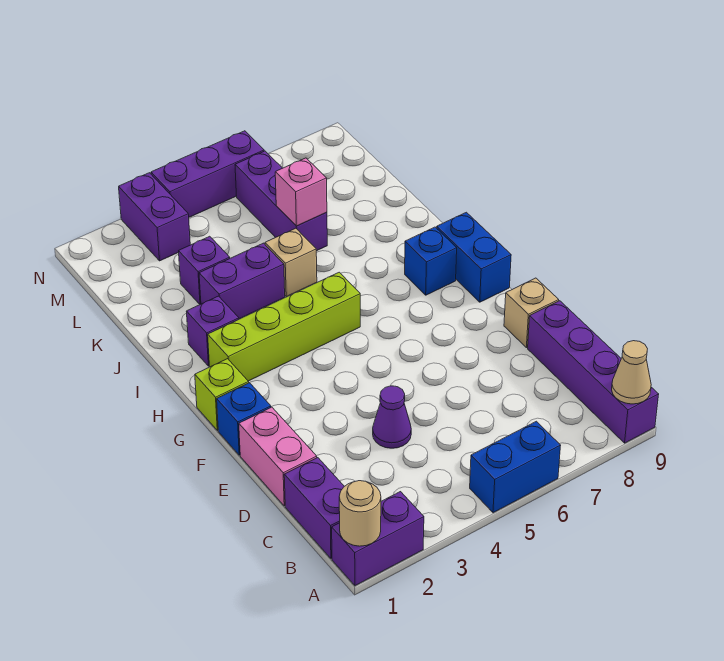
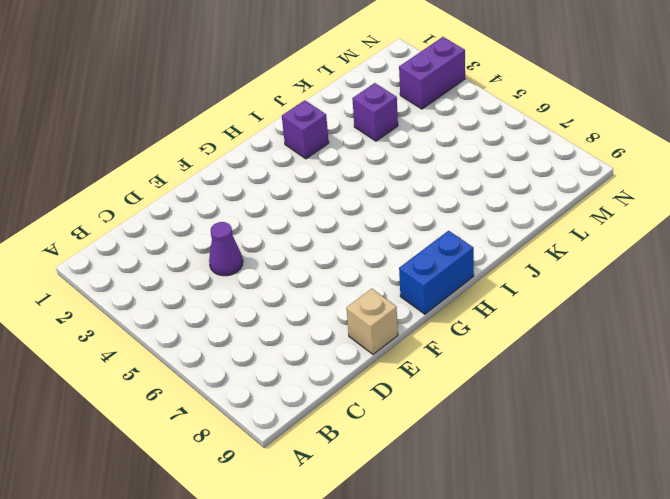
none -> purple 1x2 brick [332,492,424,586]
none -> blue 1x2 brick [470,421,561,513]
none -> purple 1x4 brick [528,301,659,443]

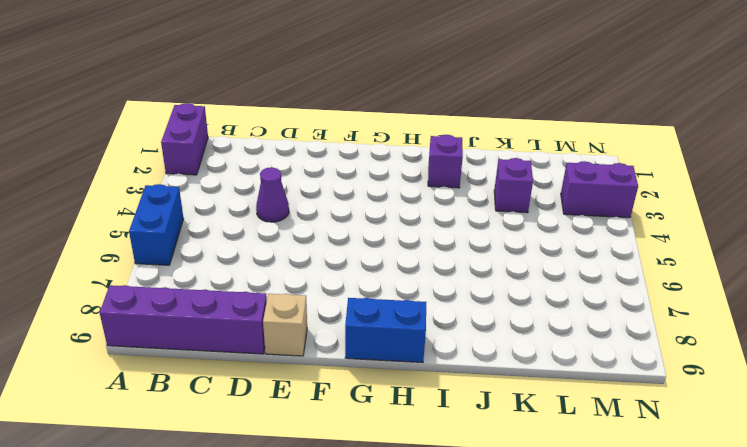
none -> purple 1x2 brick [284,458,344,559]
none -> pink 1x2 brick [239,407,317,506]
none -> blue 1x1 brick [217,383,271,455]

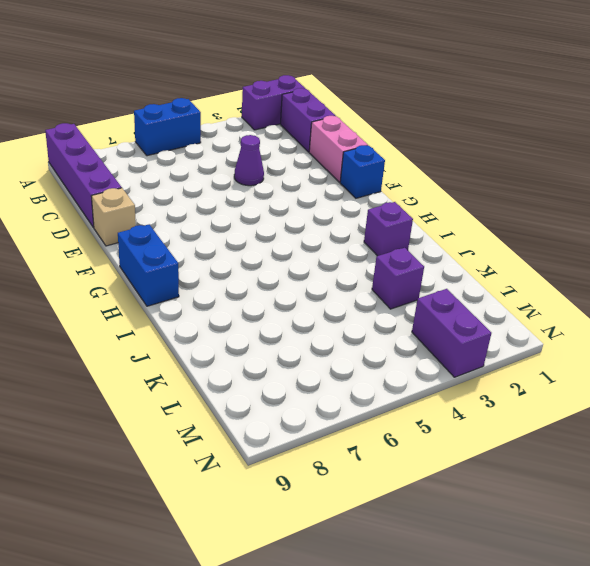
none -> lime 1x1 brick [195,359,249,431]
none -> lime 1x4 brick [208,272,360,381]
none -> blue 1x1 brick [405,227,457,295]

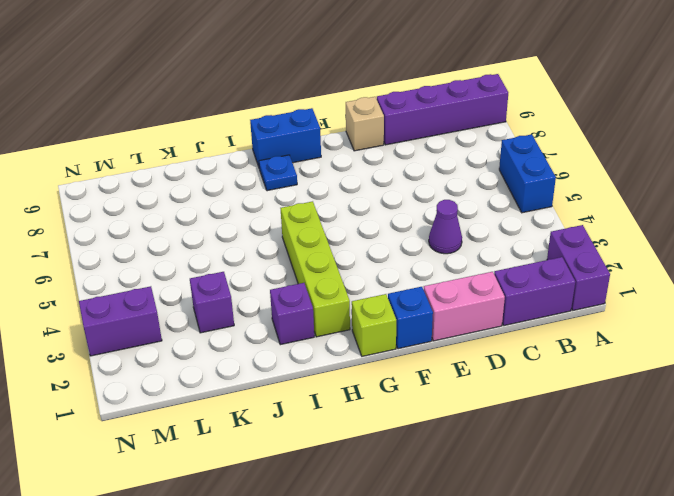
blue 1x1 plate [259,155,297,191] -> blue 1x1 brick [405,227,457,295]
none -> purple 1x2 brick [199,243,285,319]
none -> tan 1x1 brick [265,228,317,297]
none -> purple 1x3 brick [235,151,327,251]

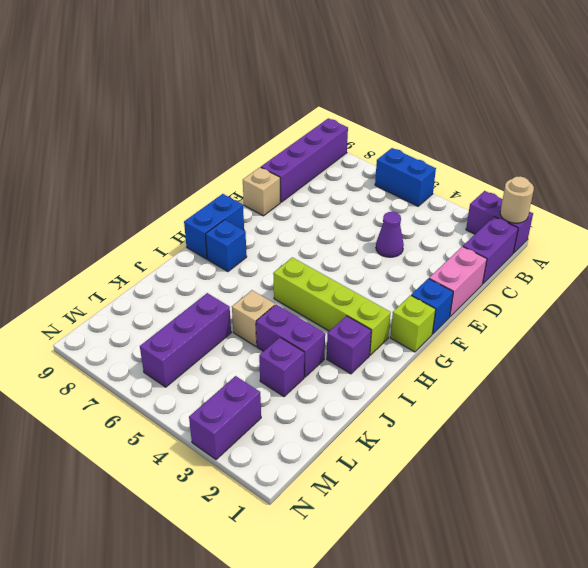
none -> purple 1x3 brick [151,131,264,217]
none -> tan 1x1 cone [612,341,651,404]
none -> pink 1x1 brick [275,158,327,226]

